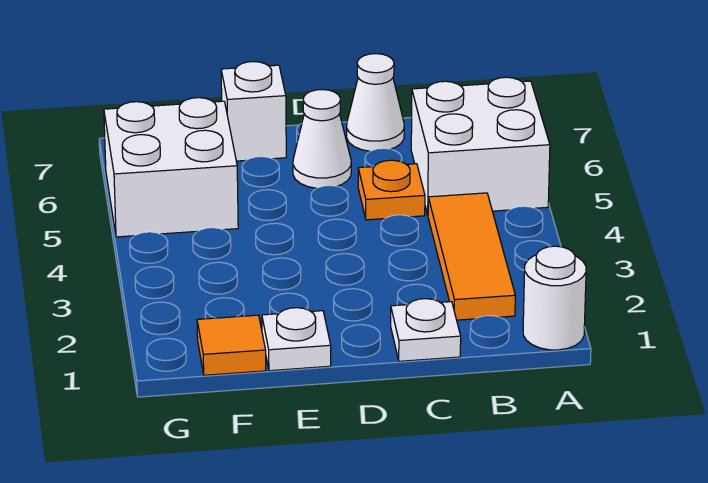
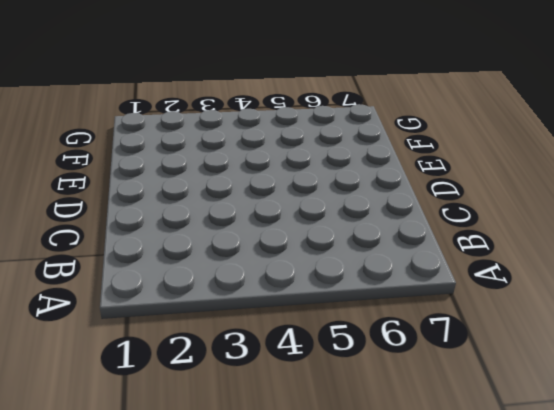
none -> white 1x1 round brick [523,246,586,350]
none -> white 2x2 brick [411,77,550,214]

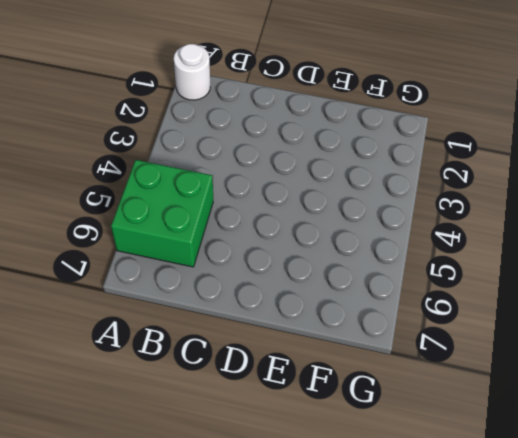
green 2x2 brick [111,160,213,267] -> white 2x2 brick [411,77,550,214]
none -> orange 1x3 tile [428,193,515,320]
none -> white 1x1 plate [391,299,461,361]

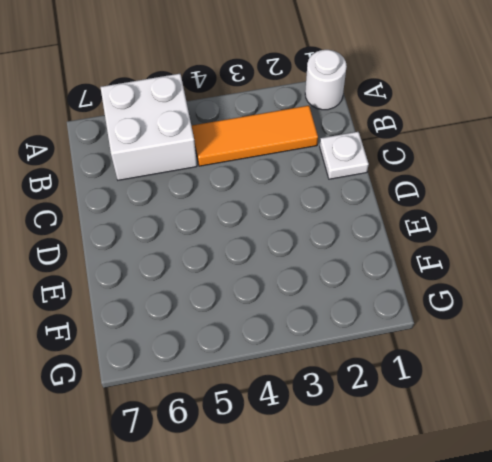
none -> orange 1x1 plate [358,160,425,220]
none -> white 1x1 cone [347,54,404,151]

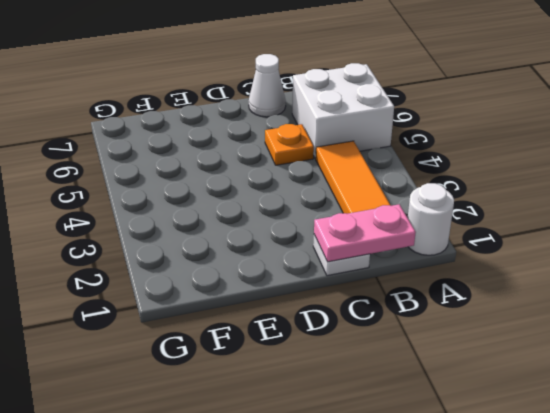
pink 1x2 plate [314,204,416,262] -> none
none -> white 1x1 cone [293,90,351,188]
none -> white 1x1 plate [262,308,331,371]

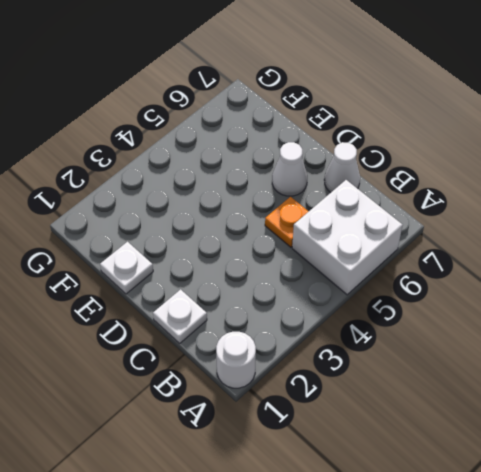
none -> orange 1x3 tile [428,193,515,320]
none -> white 1x1 brick [221,62,286,161]

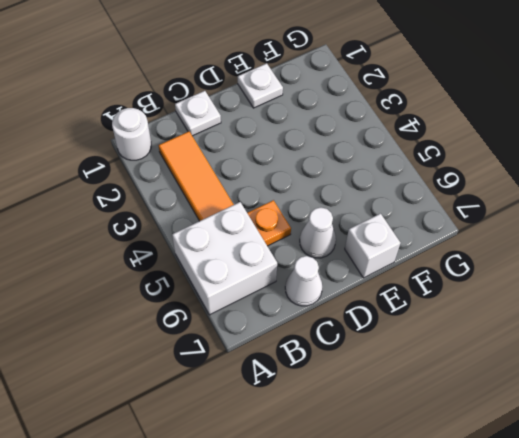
none -> orange 1x1 tile [197,315,266,375]
none -> white 2x2 brick [104,98,238,237]

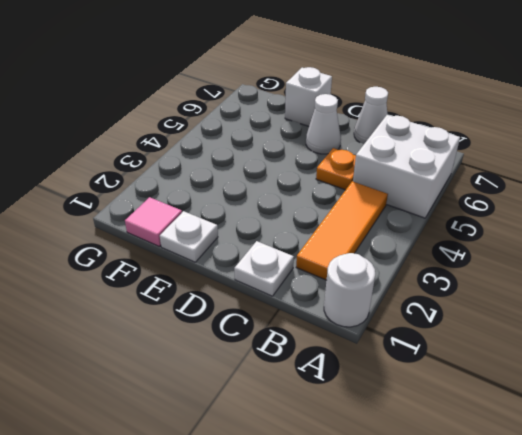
pink 1x1 tile [125,197,182,247] -> orange 1x1 tile [197,315,266,375]
none -> white 2x2 brick [104,98,238,237]

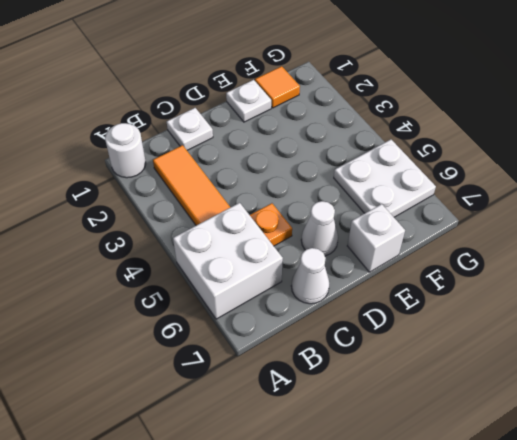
white 2x2 plate [334,140,436,217] -> white 2x2 brick [104,98,238,237]

